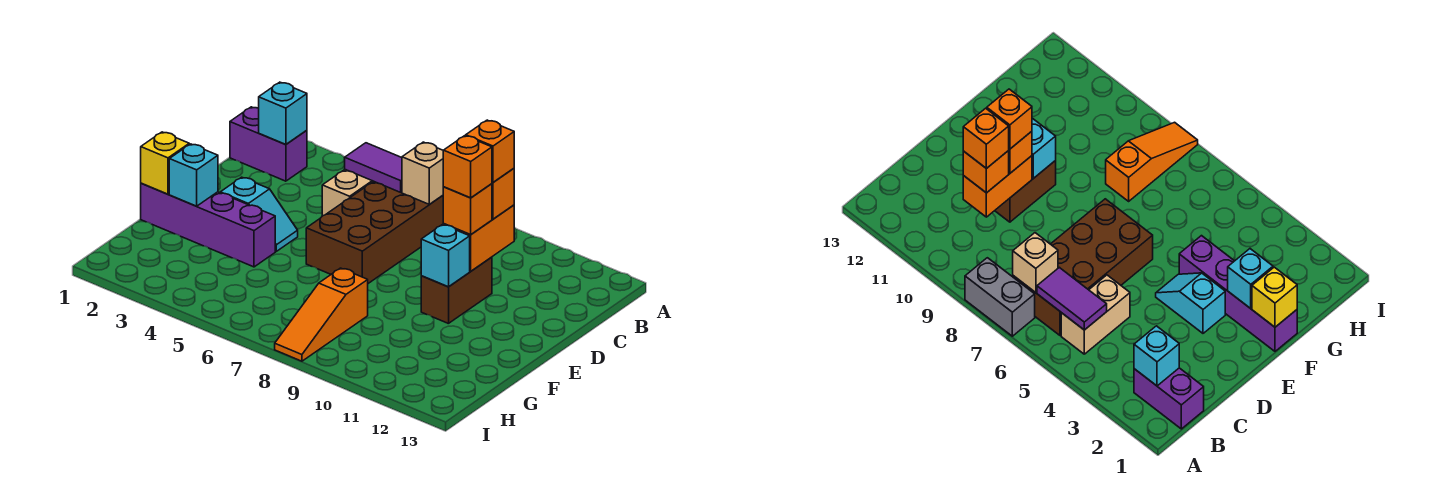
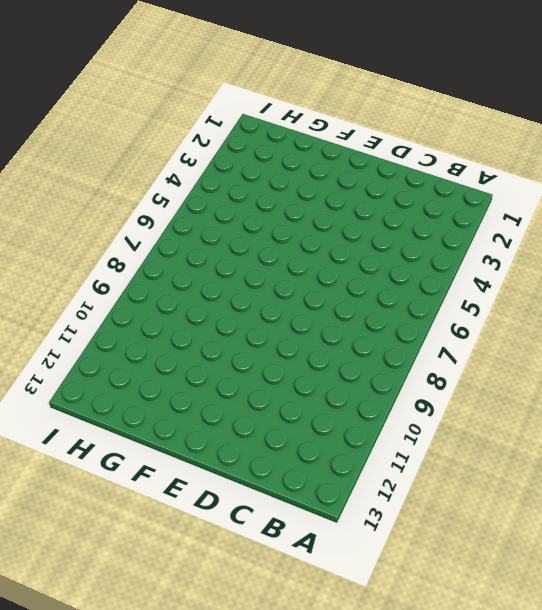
none -> grey 1x2 brick [965,258,1035,336]
none -> purple 1x2 brick [230,107,307,181]
none -> tan 1x2 brick [322,170,373,216]

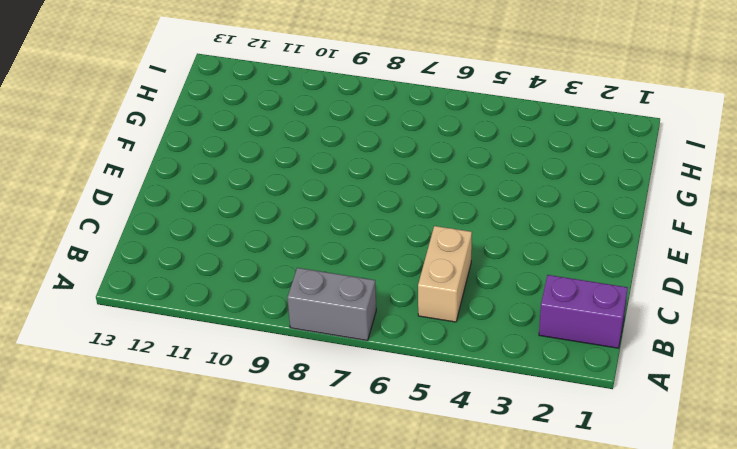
none -> brown 2x4 brick [306,181,444,283]
none -> brown 1x2 brick [421,257,492,324]
none -> cyan 1x2 slope [220,177,298,251]

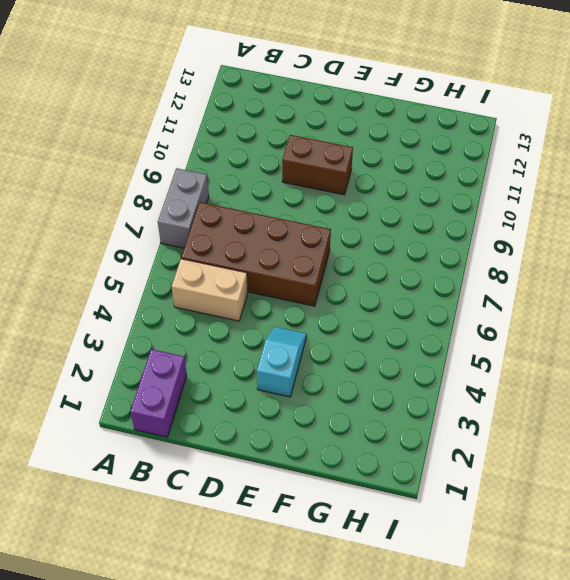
none -> purple 1x4 brick [141,183,275,267]
none -> orange 1x3 slope [275,268,368,361]
none -> cyan 1x1 brick [259,82,307,145]

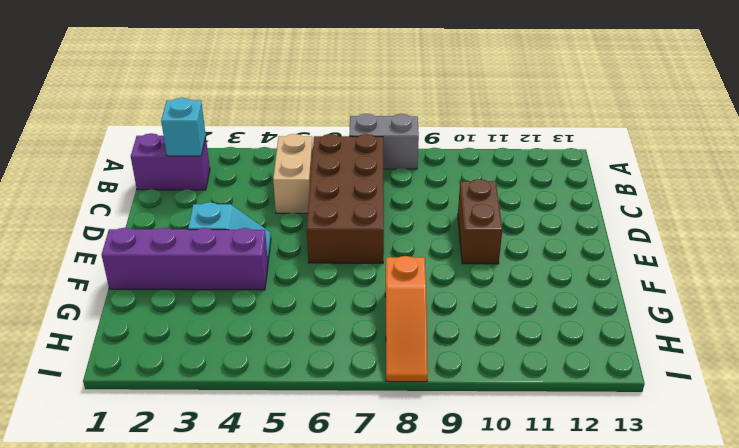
none -> purple 1x2 tile [345,143,402,192]
none -> tan 1x1 brick [402,142,443,204]
none -> orange 1x2 brick [443,205,514,271]

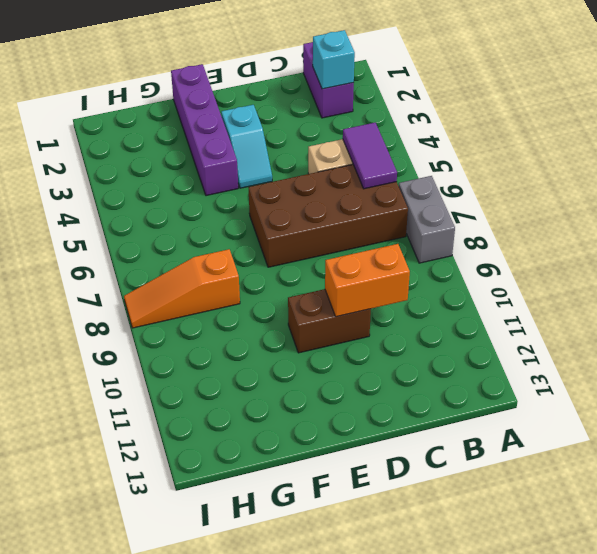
none -> tan 1x1 brick [402,142,443,204]
none -> cyan 1x1 brick [421,225,470,287]
none -> yellow 1x1 brick [141,132,189,194]

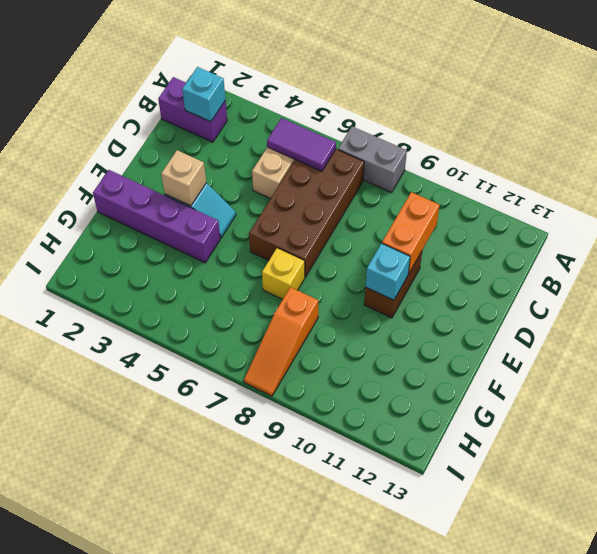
tan 1x1 brick [161,150,206,206] -> tan 1x1 brick moved to [402,142,443,204]
yellow 1x1 brick [262,248,305,299] -> yellow 1x1 brick moved to [141,132,189,194]
none -> cyan 1x1 brick [169,144,218,206]
none -> orange 1x1 brick [492,169,514,219]
none -> orange 1x1 brick [443,184,492,234]

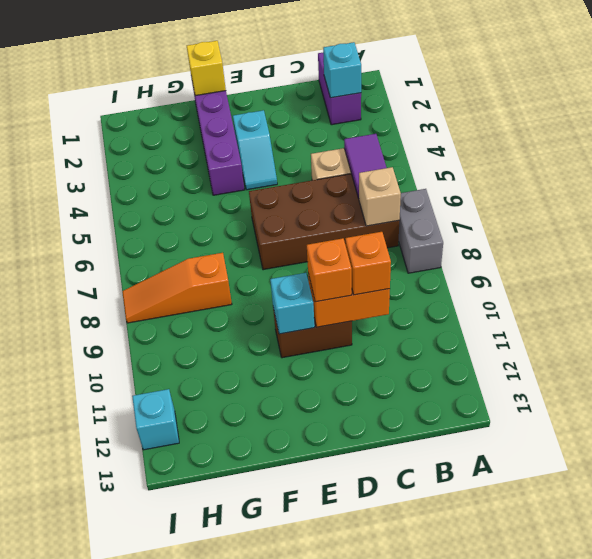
cyan 1x1 brick [132,389,179,450] -> cyan 1x1 brick moved to [169,144,218,206]
none -> orange 1x1 brick [466,120,514,182]
none -> orange 1x1 brick [443,136,492,198]

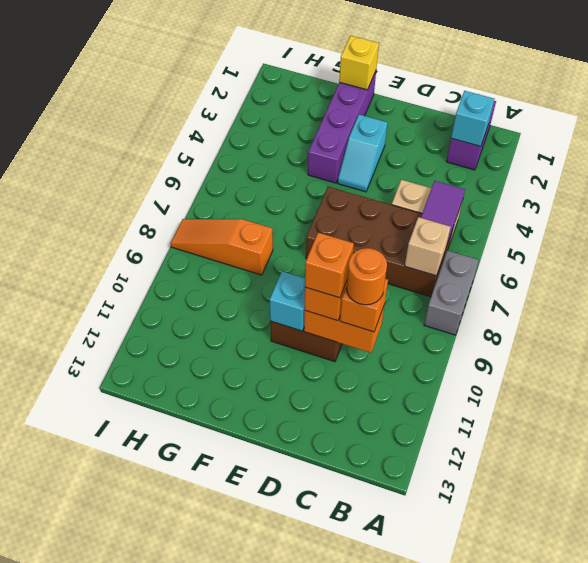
orange 1x1 round brick [347,248,387,305] -> orange 1x1 brick [466,120,514,182]
none -> cyan 1x1 brick [169,144,218,206]

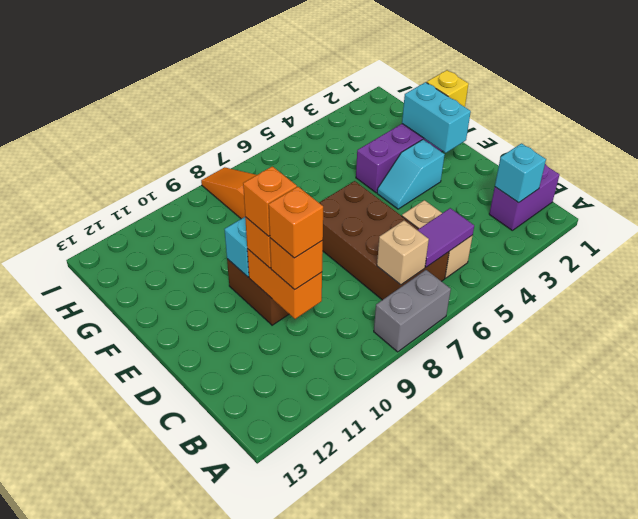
cyan 1x2 brick [402,82,471,153] -> cyan 1x1 brick [169,144,218,206]

